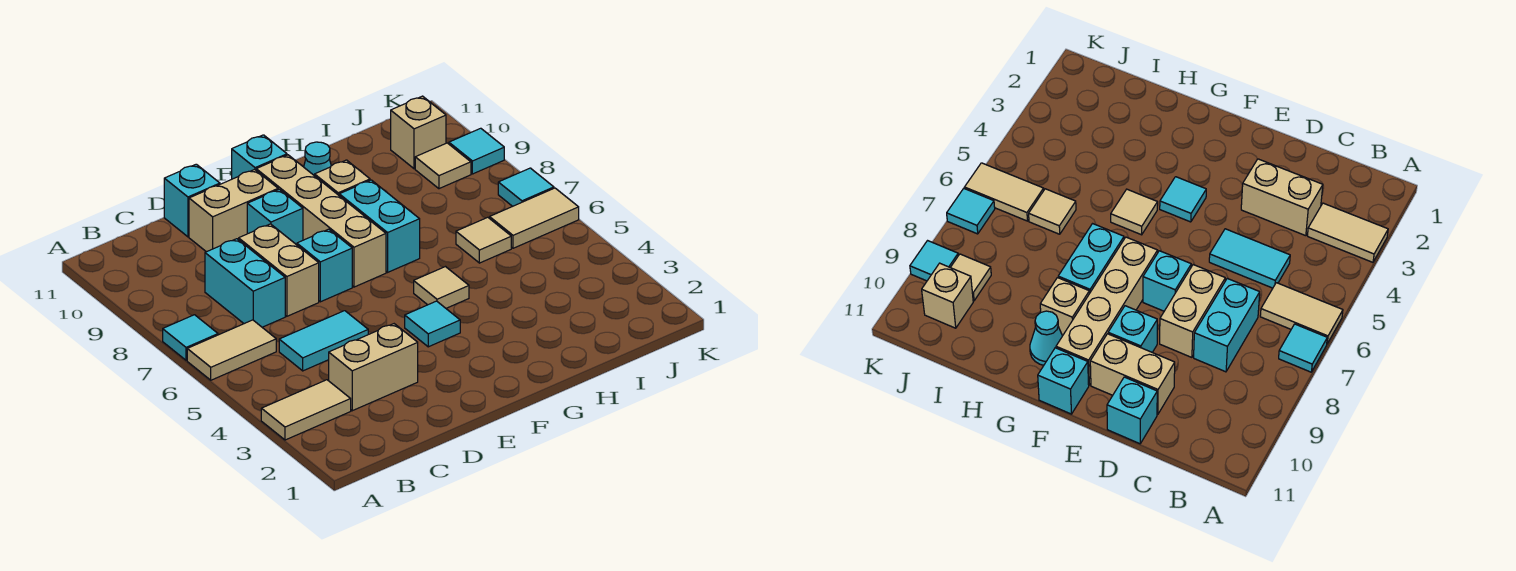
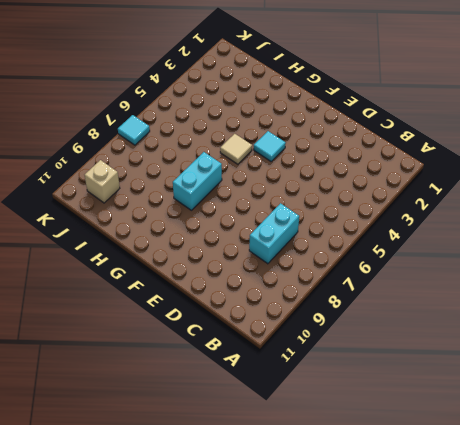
none -> tan 1x2 tile [261,380,351,440]
none -> tan 1x2 tile [187,320,276,380]
none -> cyan 1x1 tile [163,315,218,360]

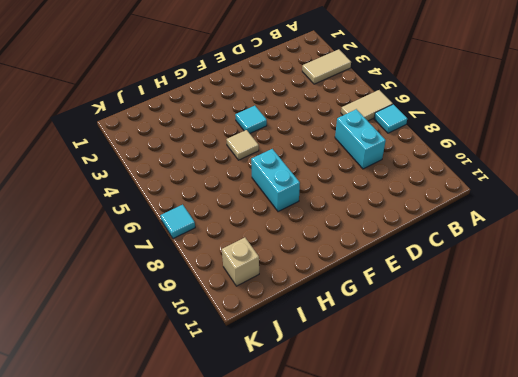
none -> tan 1x2 brick [329,324,418,411]
none -> cyan 1x2 tile [279,311,368,371]
none -> tan 1x2 brick [239,224,319,316]

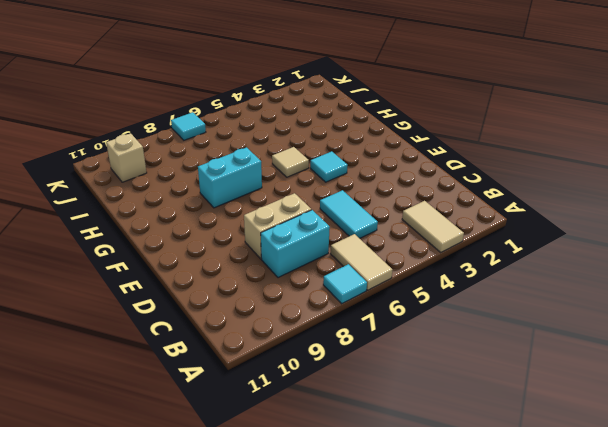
none -> tan 1x2 brick [329,324,418,411]
none -> tan 1x2 brick [189,170,278,252]
none -> cyan 1x1 brick [164,164,220,237]

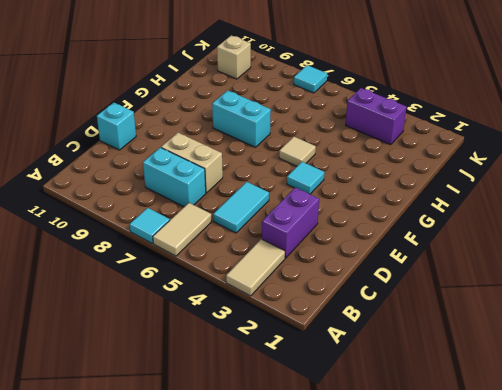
purple 1x2 brick [262,187,319,258] -> tan 1x2 brick [329,324,418,411]
purple 1x2 brick [346,88,406,145] -> none
none -> tan 1x2 brick [189,170,278,252]
none -> cyan 1x1 brick [297,229,352,302]
none -> cyan 1x1 brick [247,189,303,245]

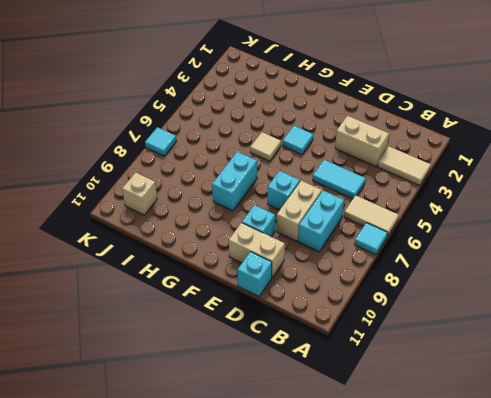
none -> tan 1x4 brick [256,155,386,287]
none -> cyan 1x1 brick [232,135,287,179]
none -> tan 1x1 brick [315,160,370,195]

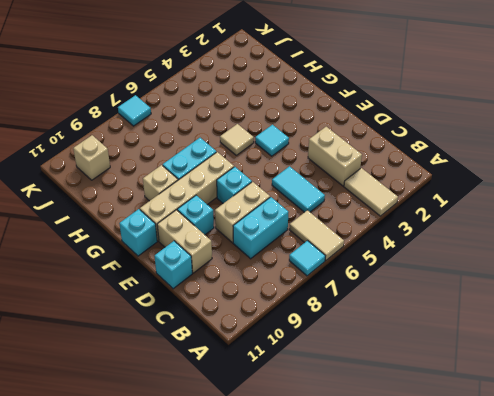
none -> cyan 1x1 cone [304,142,331,176]
none -> tan 1x1 tile [456,217,511,263]
none -> tan 1x2 tile [490,188,579,248]

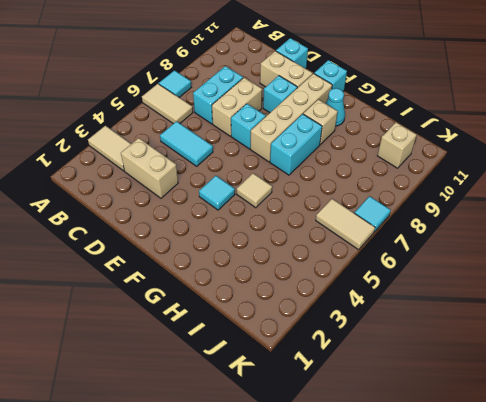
none -> tan 1x1 tile [456,217,511,263]
none -> tan 1x1 tile [415,143,471,189]
none -> cyan 1x1 tile [449,128,504,174]

